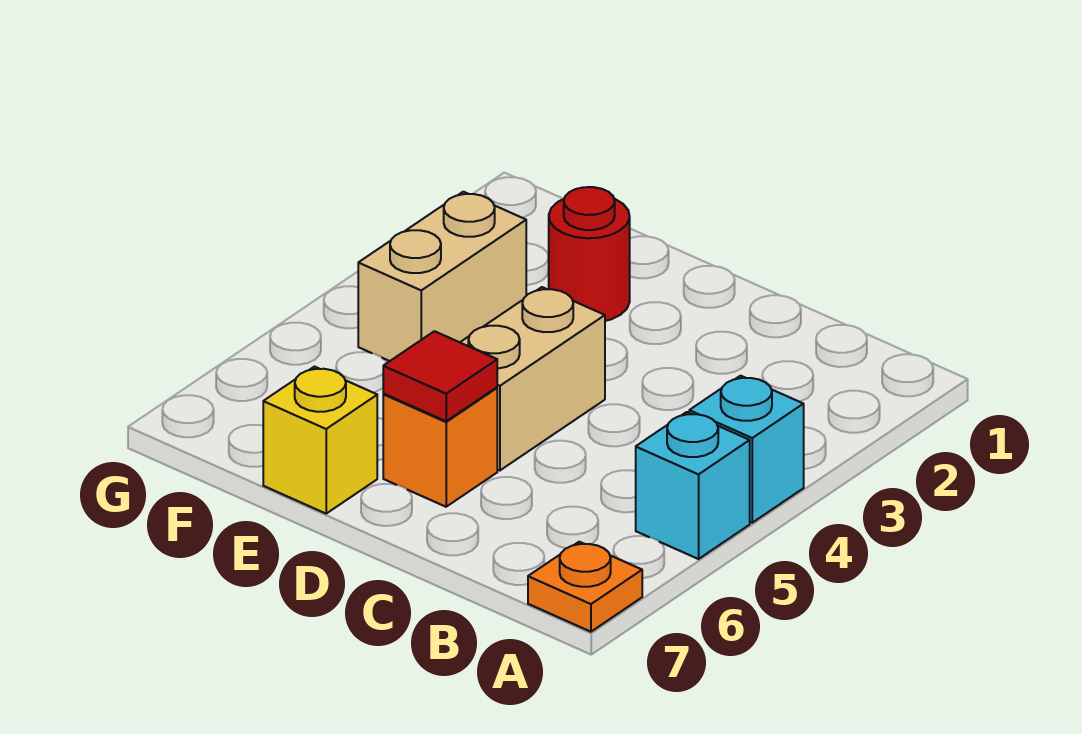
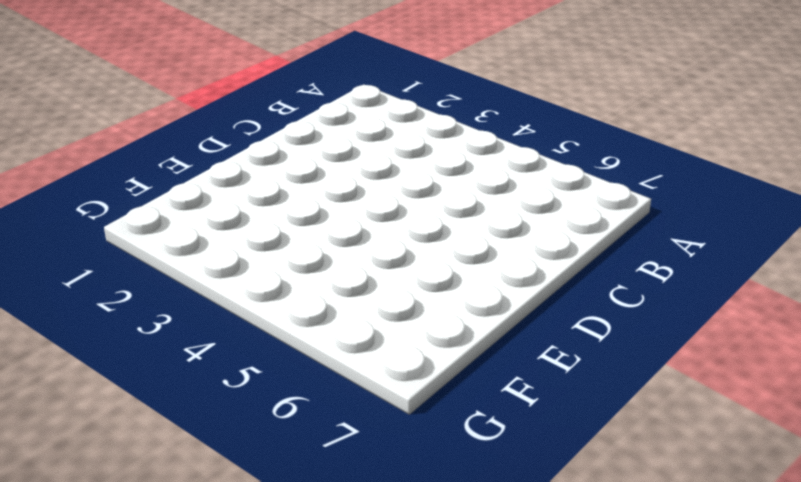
none -> cyan 1x1 brick [689,376,804,523]
none -> cyan 1x1 brick [636,412,750,559]

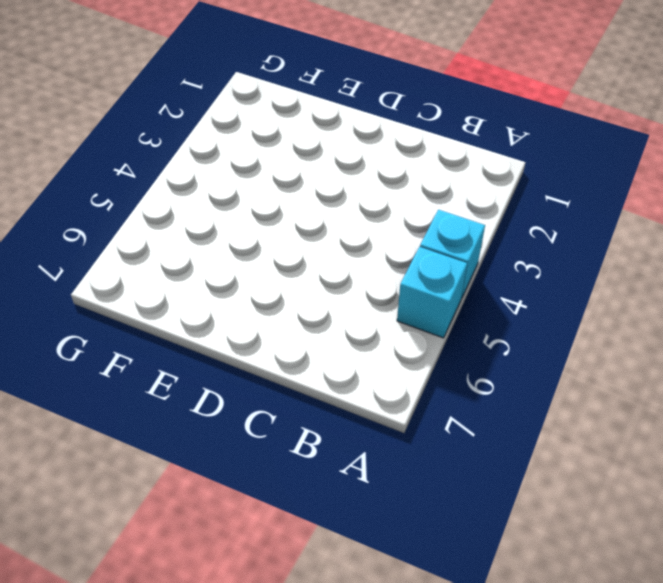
none -> orange 1x1 plate [528,542,642,632]
none -> tan 1x2 brick [460,287,605,470]

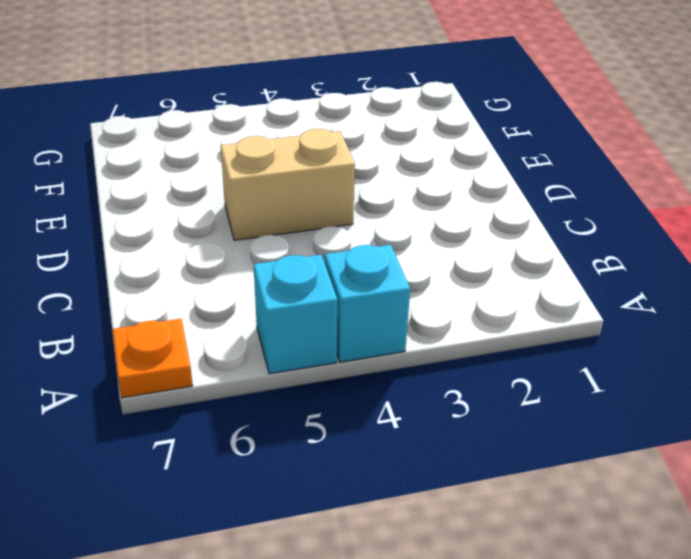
none -> orange 1x1 brick [383,387,497,507]
none -> red 1x1 round brick [549,187,630,321]

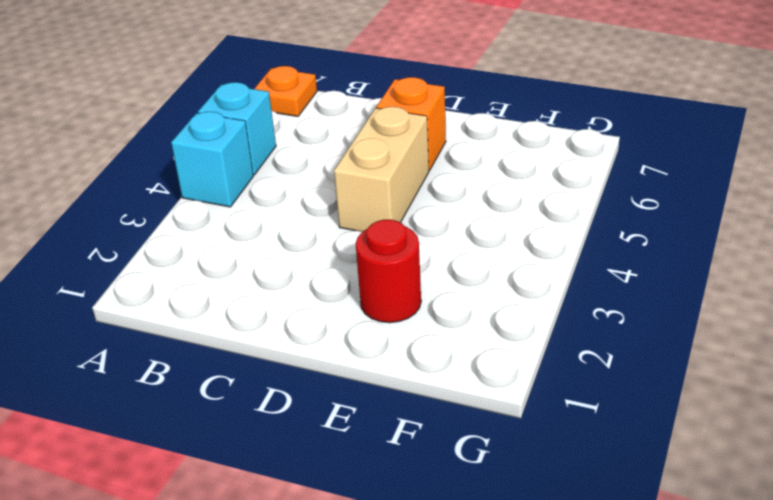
none -> yellow 1x1 brick [263,367,377,513]
none -> tan 1x2 brick [358,192,526,361]

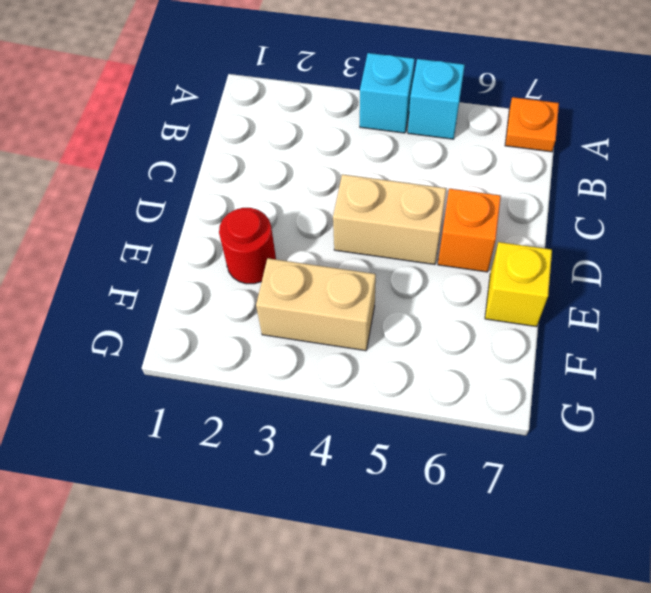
none -> red 1x1 tile [383,331,497,421]

